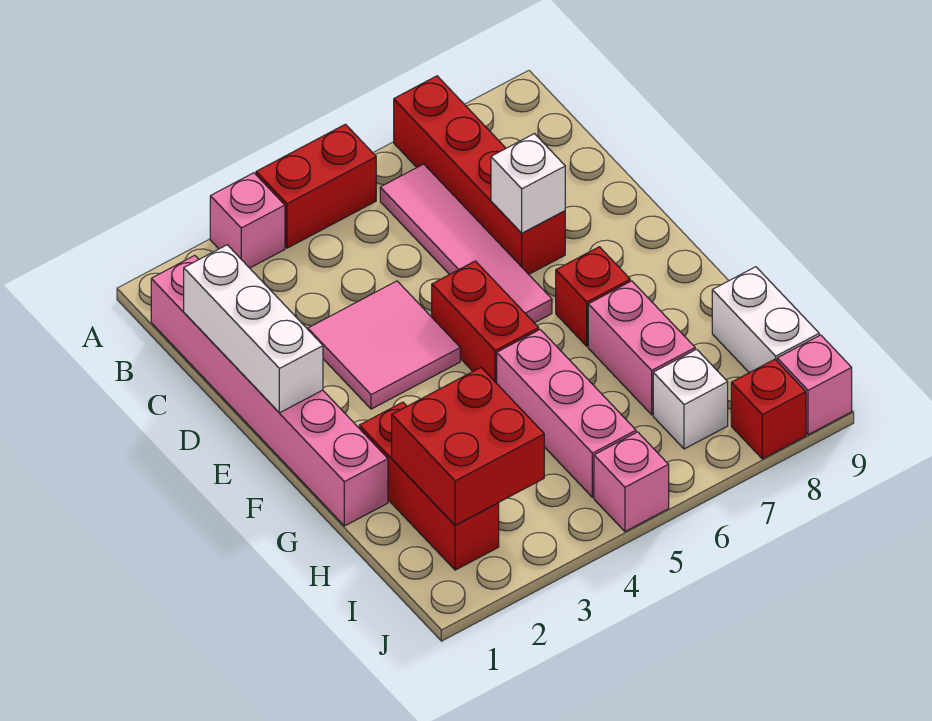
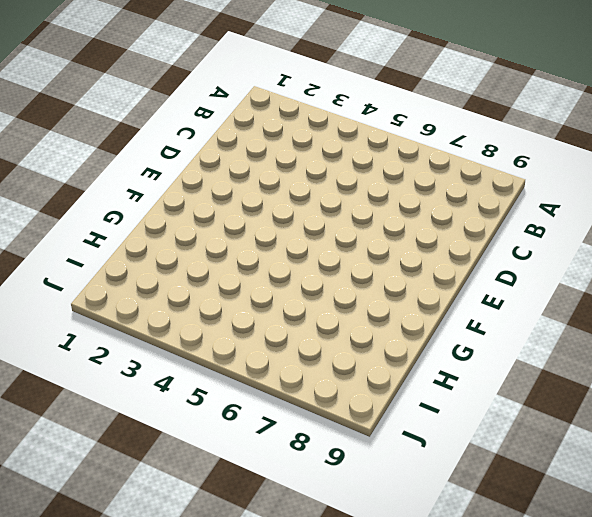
none -> pink 1x1 brick [210,173,285,268]
none -> red 1x2 brick [256,124,376,248]
none -> red 1x4 brick [394,76,565,274]

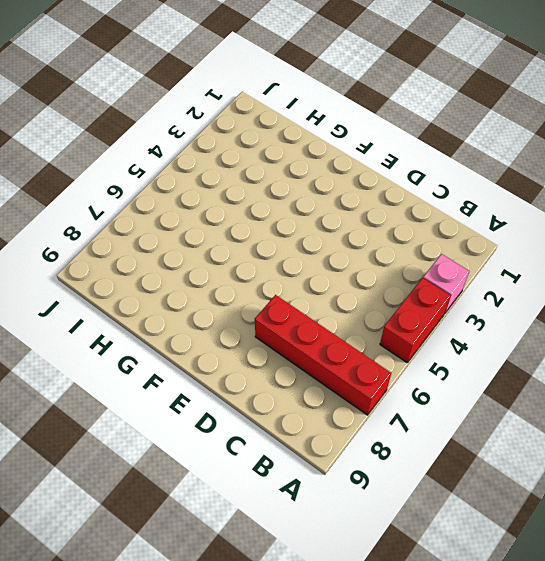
none -> pink 1x6 brick [151,255,388,526]
none -> pink 1x4 tile [380,164,552,323]
none -> pink 2x2 tile [308,281,460,409]

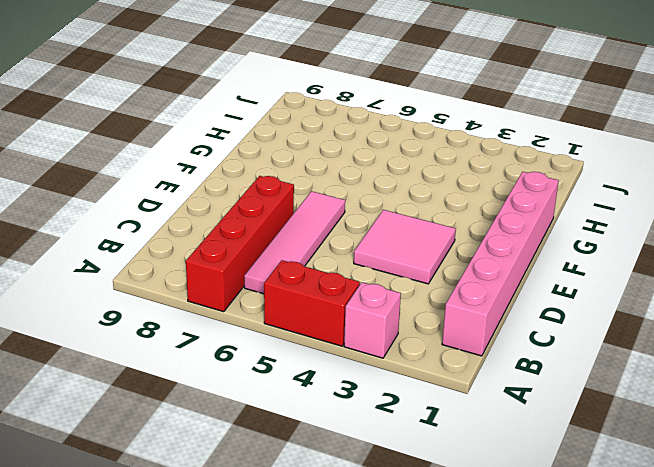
none -> red 1x2 brick [432,261,539,383]
none -> red 1x1 brick [556,247,630,346]
none -> red 1x3 brick [359,402,499,570]

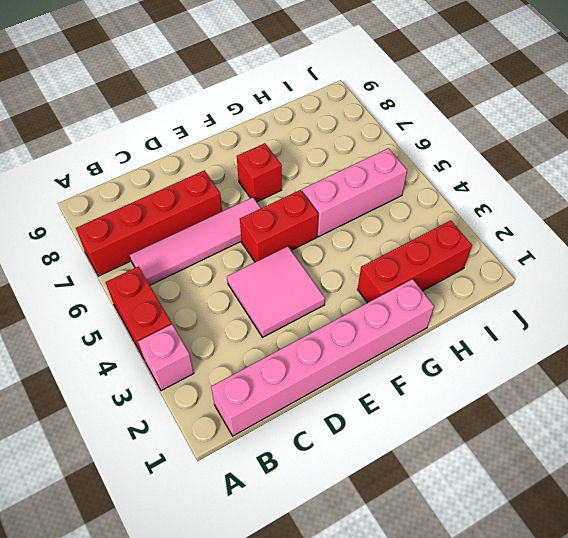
none -> pink 1x2 brick [588,281,695,415]
none -> white 1x2 brick [712,267,819,373]
none -> white 1x1 brick [653,349,728,449]

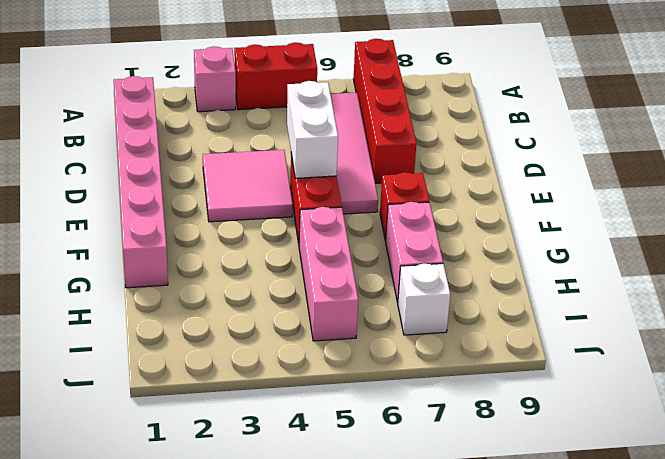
white 1x2 brick [287,81,338,178] -> white 1x2 brick moved to [712,267,819,373]
none -> red 1x3 brick [359,402,499,570]
none -> pink 1x1 brick [594,432,669,532]
none -> red 1x1 brick [731,359,806,459]

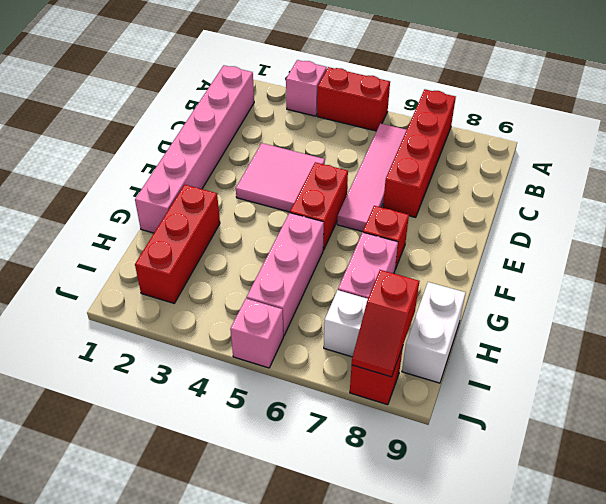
red 1x2 slope [352,270,419,377] -> none
none -> pink 1x1 brick [777,335,852,435]
none -> white 1x3 brick [184,245,323,413]
none -> white 1x1 brick [491,134,565,233]

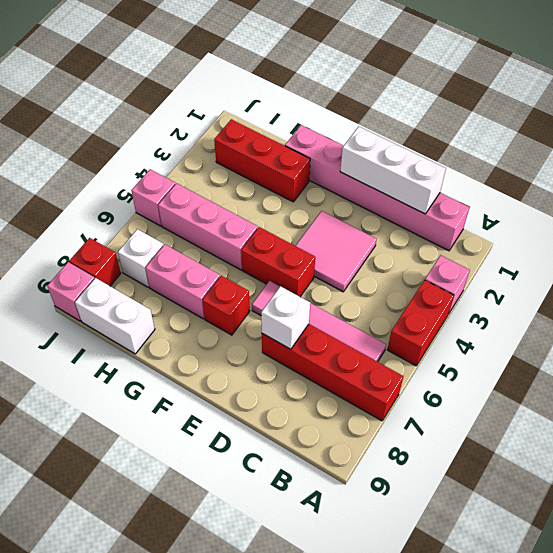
none -> red 2x2 brick [392,367,544,526]

